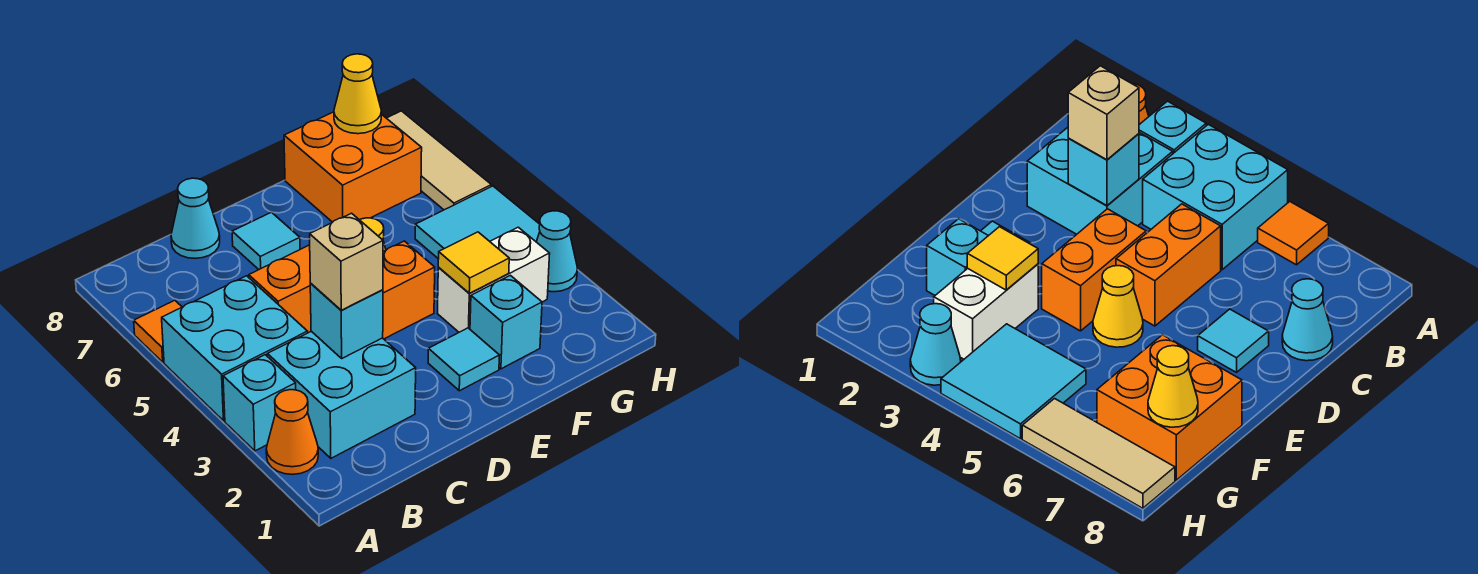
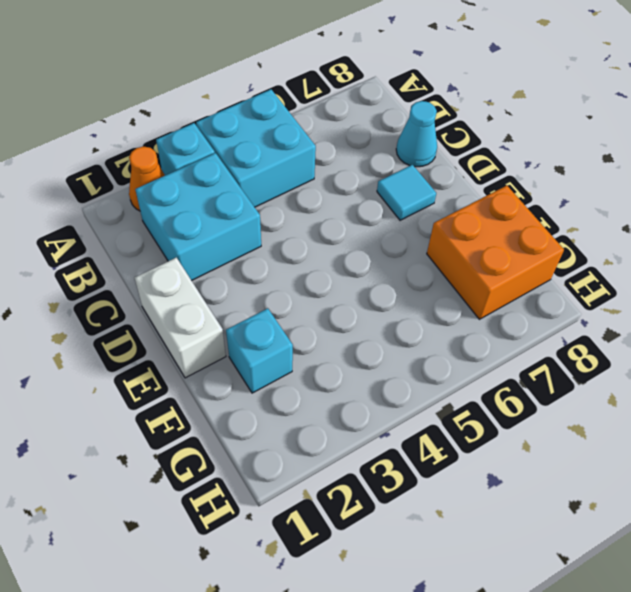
white 1x2 brick [135,257,226,378] -> white 1x2 brick moved to [438,227,550,332]
none -> orange 1x1 tile [134,300,182,362]
none -> orange 1x2 brick [249,245,311,333]
none -> orange 1x2 brick [383,241,435,339]

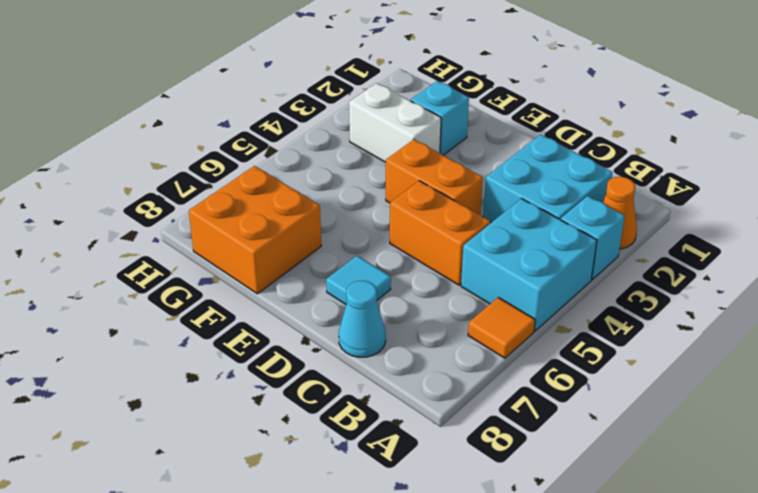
none -> cyan 1x1 tile [428,328,499,391]
none -> yellow 1x1 cone [1093,266,1143,347]
none -> cyan 2x2 tile [415,186,540,259]

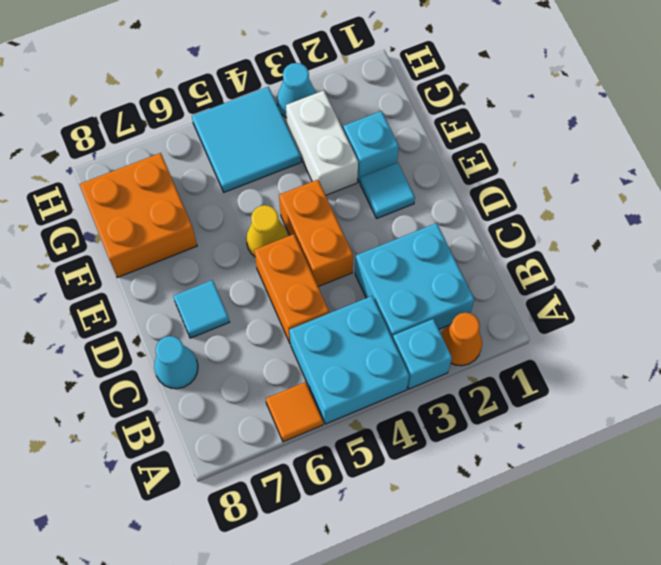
none -> tan 1x3 tile [387,111,491,210]
none -> cyan 1x1 brick [310,283,383,358]
none -> yellow 1x1 tile [438,232,509,294]

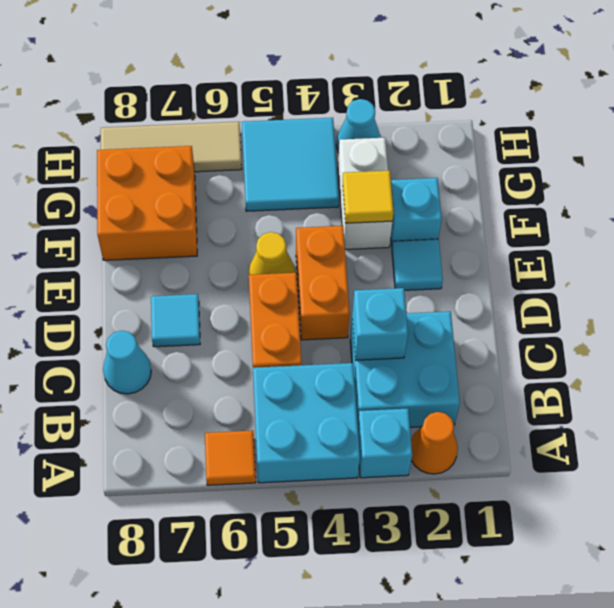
none -> yellow 1x1 cone [334,54,381,134]
none -> tan 1x1 brick [310,213,383,310]

